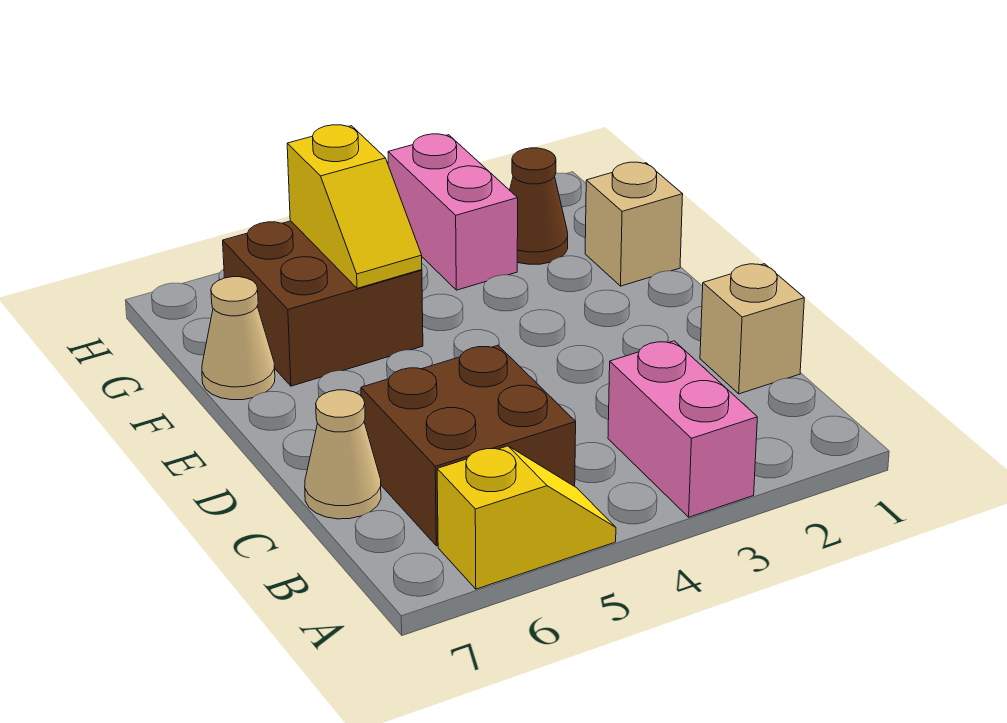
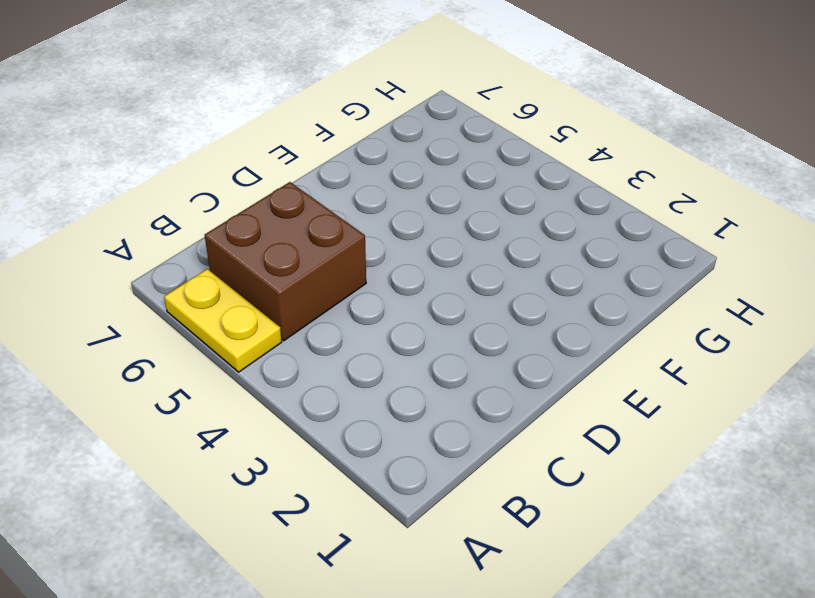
yellow 1x2 plate [164,269,282,372] -> yellow 1x2 slope [437,446,616,589]
none -> pink 1x2 brick [608,341,757,517]
none -> tan 1x1 brick [700,264,804,394]

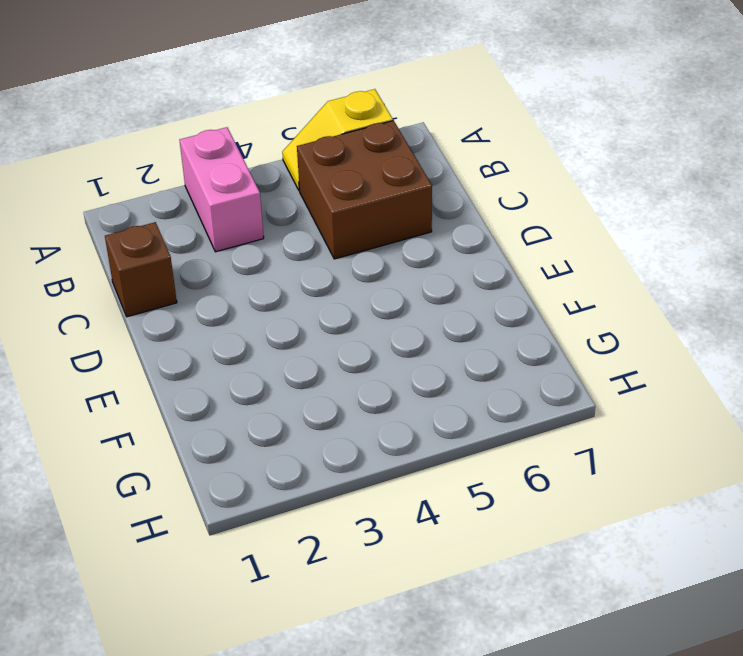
brown 1x1 brick [105,222,177,317] -> tan 1x1 brick [700,264,804,394]
none -> tan 1x1 cone [305,390,381,519]
none -> tan 1x1 brick [585,162,683,286]

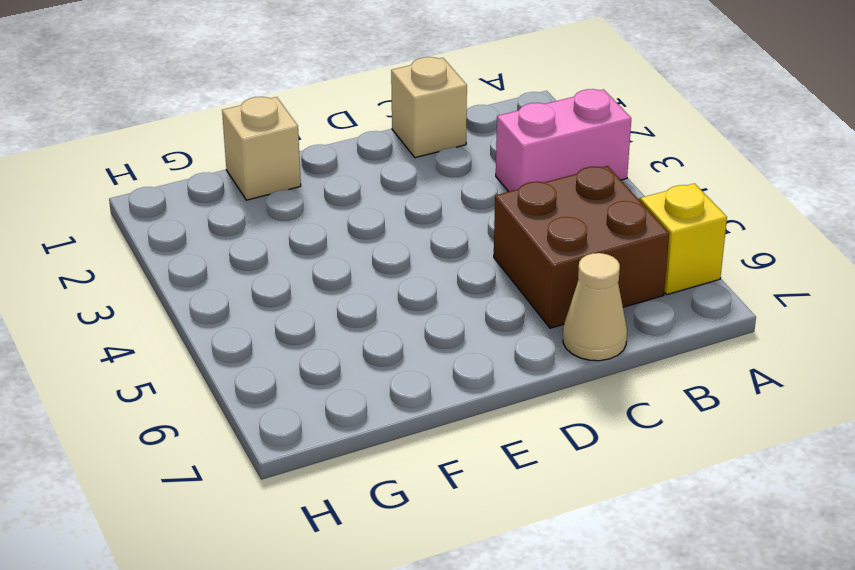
none -> brown 2x2 brick [223,221,423,386]
none -> tan 1x1 cone [202,277,275,400]

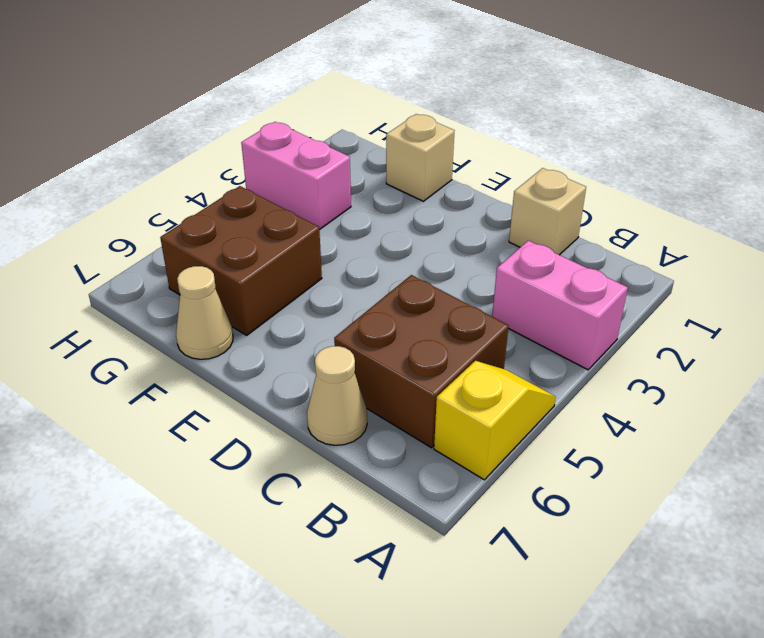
none -> brown 1x1 cone [510,148,568,264]
none -> yellow 1x2 slope [287,125,422,288]

